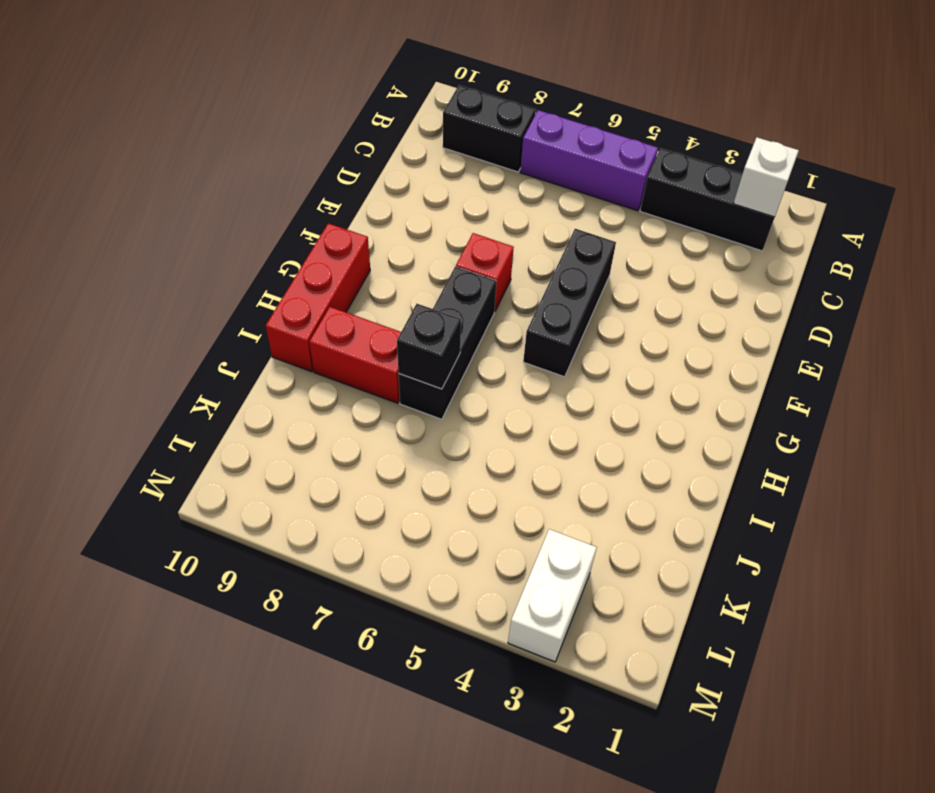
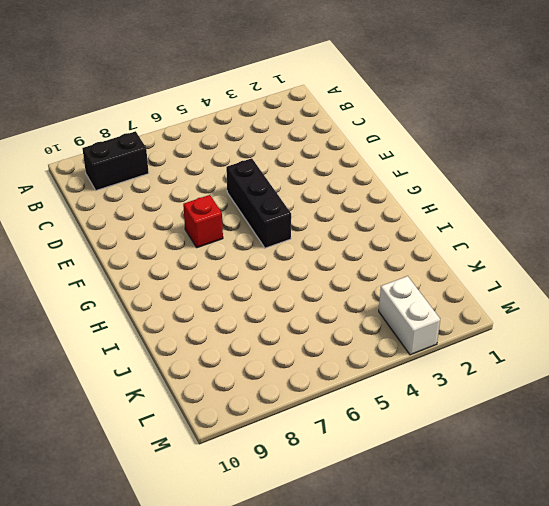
none -> black 1x3 brick [640,148,775,251]
none -> purple 1x3 brick [520,110,658,211]

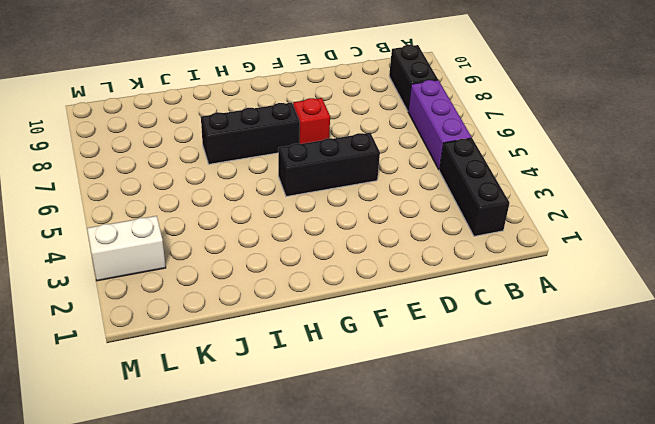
none -> red 1x3 brick [266,223,370,372]
none -> red 1x2 brick [309,307,401,403]

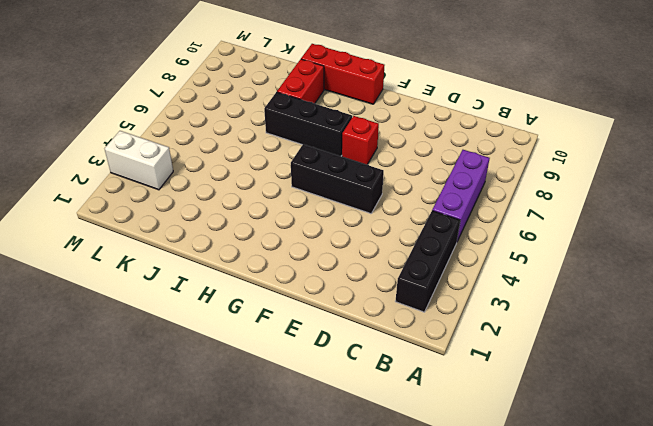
none -> black 1x2 brick [443,85,536,172]
none -> white 1x1 brick [733,137,799,217]

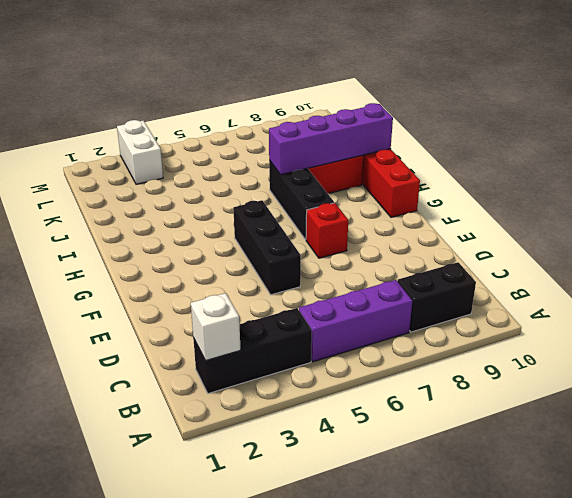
purple 1x4 brick [269,103,393,175] -> black 1x1 brick [397,304,461,389]

